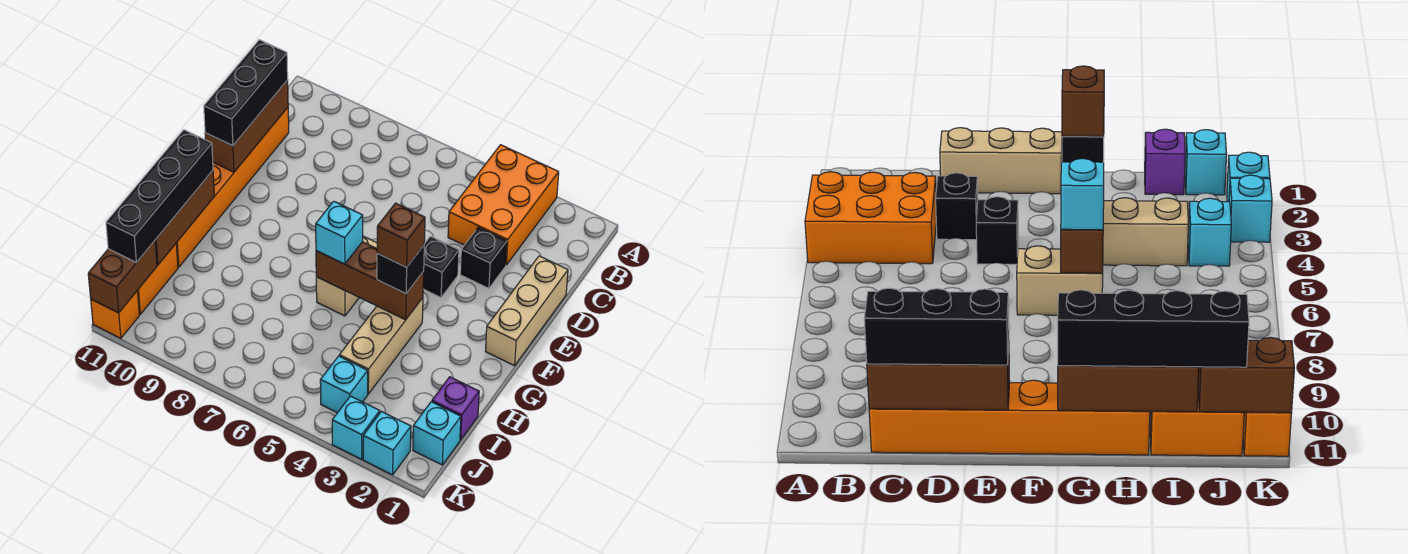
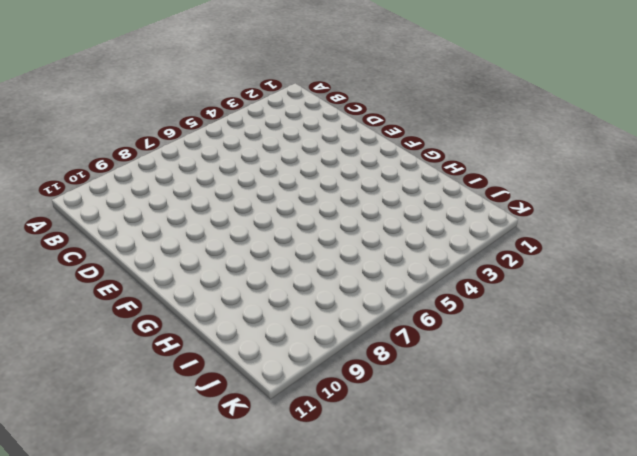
none -> orange 2x3 brick [448,145,559,265]
none -> orange 1x6 brick [176,107,289,267]
none -> tan 1x3 brick [486,256,568,366]

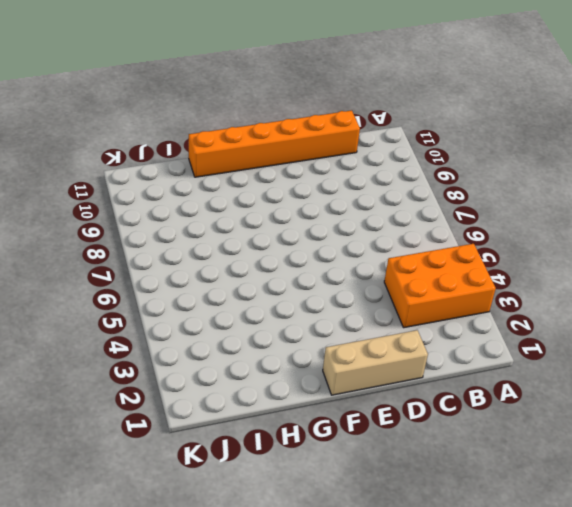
none -> black 1x1 brick [460,227,507,288]
none -> black 1x1 brick [423,236,459,297]
none -> tan 1x2 brick [316,236,377,316]

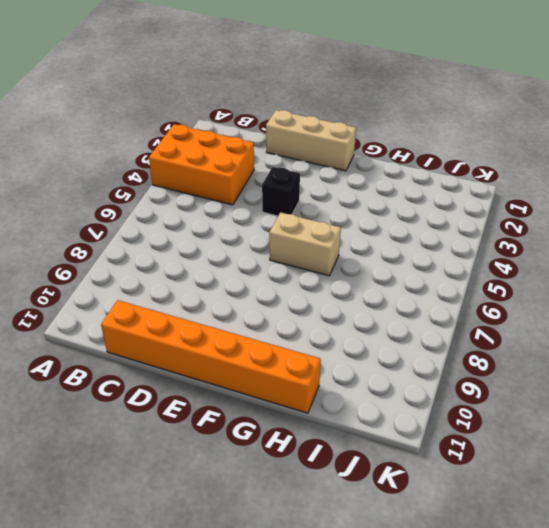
none -> black 1x1 brick [460,227,507,288]
none -> tan 1x3 brick [339,298,423,394]
none -> purple 1x1 brick [432,377,479,440]

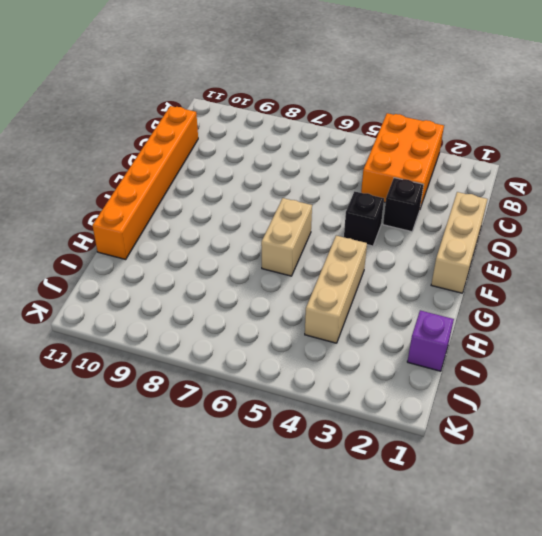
none -> orange 1x2 brick [137,244,178,314]
none -> cyan 1x1 brick [413,402,461,465]
none -> cyan 1x1 brick [320,356,368,413]

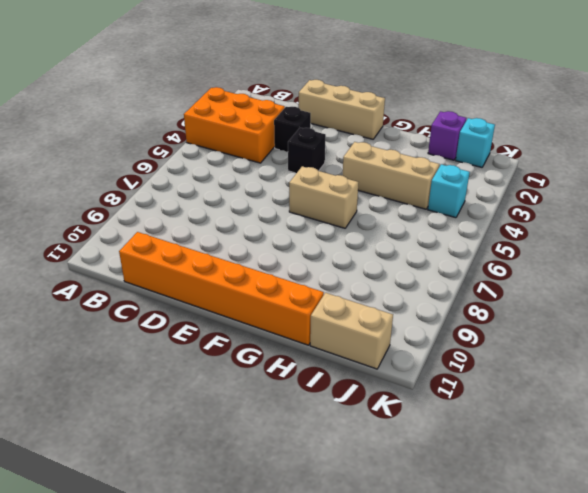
tan 1x2 brick [310,293,393,369] -> orange 1x2 brick [137,244,178,314]
none -> cyan 1x1 brick [363,411,411,475]
none -> cyan 1x1 brick [332,396,380,459]
none -> orange 1x1 brick [91,291,139,338]

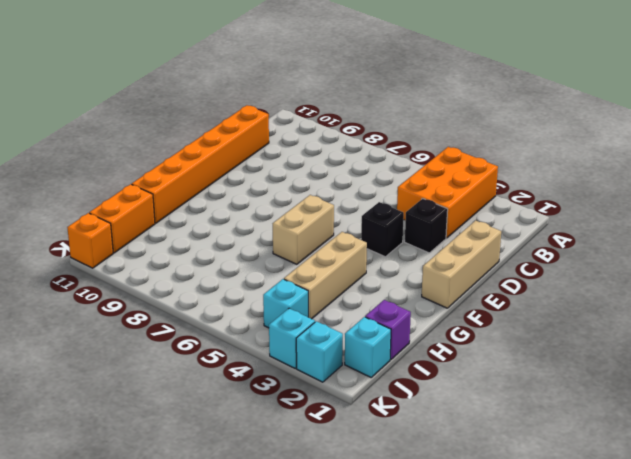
none -> brown 1x3 brick [205,80,288,172]
none -> brown 1x3 brick [316,242,424,320]
none -> brown 1x3 brick [155,171,214,265]

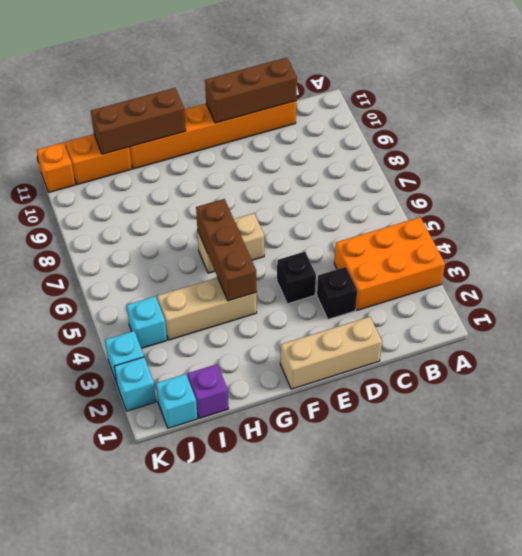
none -> brown 1x2 brick [88,241,157,313]
none -> black 1x3 brick [204,40,288,146]
none -> black 1x1 brick [377,245,424,294]

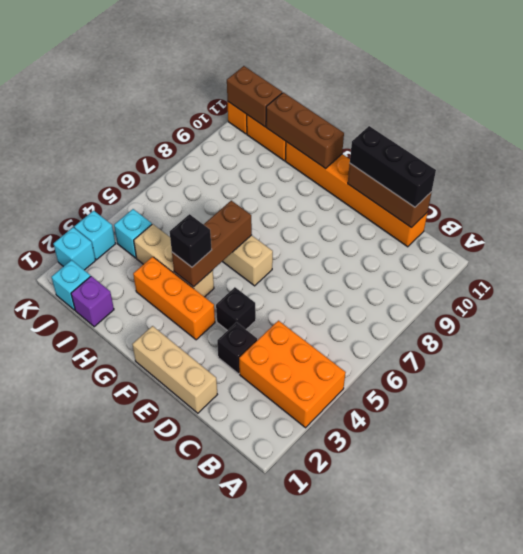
orange 1x3 brick [133,257,215,340] -> none
none -> cyan 1x1 brick [316,201,363,264]
none -> black 1x4 brick [106,130,213,263]
none -> brown 1x1 brick [377,203,425,267]

